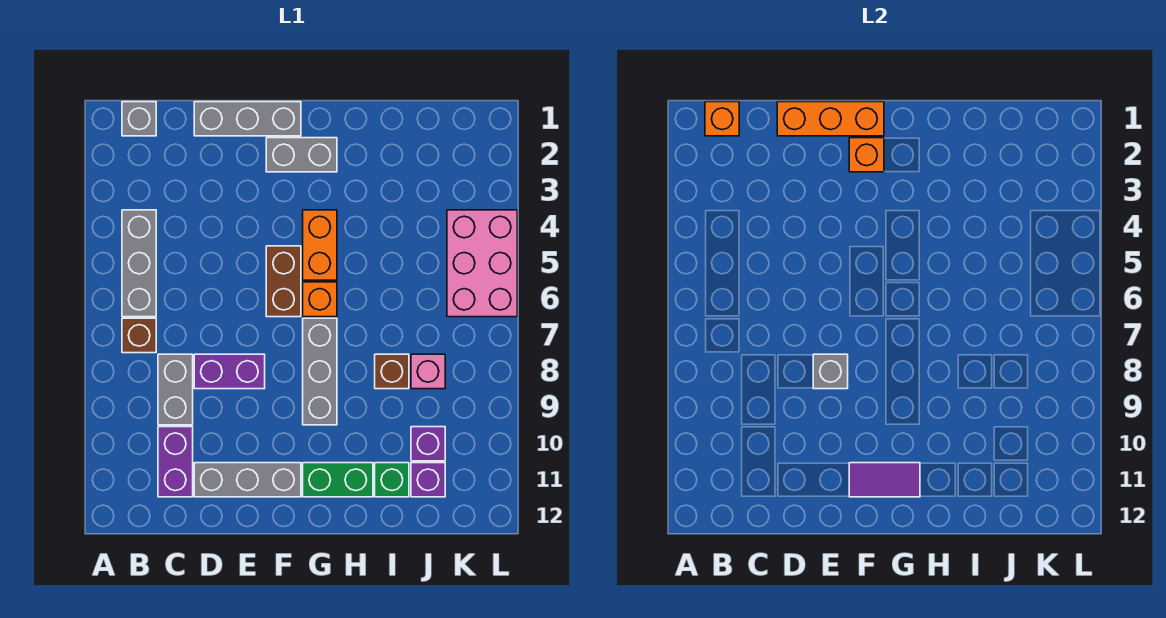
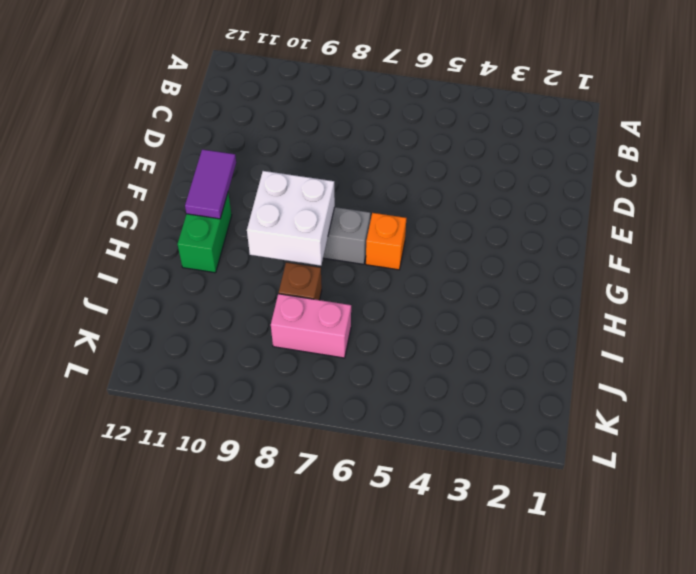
white 2x2 brick [247,171,335,266] -> none
pink 1x2 brick [271,294,351,358] -> pink 1x1 brick [411,354,445,389]
none -> grey 1x1 brick [122,102,156,136]
none -> grey 1x3 brick [122,210,156,317]
none -> brown 1x1 brick [122,318,156,353]

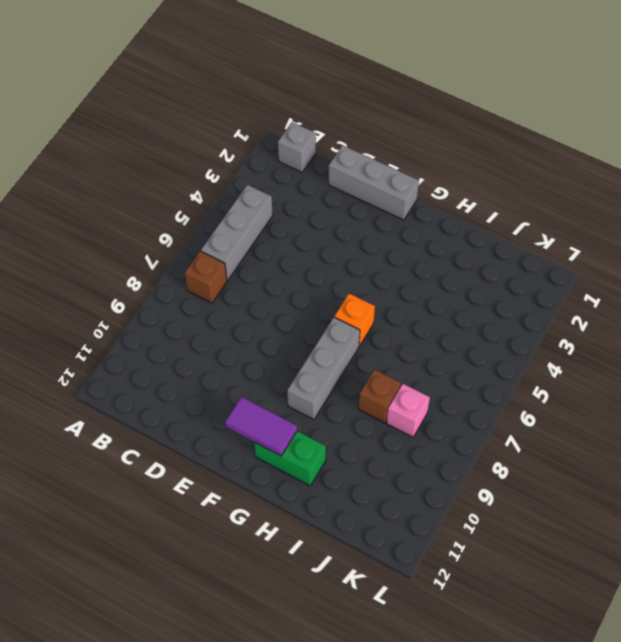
none -> grey 1x2 brick [158,354,193,425]
none -> purple 1x2 brick [158,427,193,497]
none -> purple 1x2 brick [194,354,265,389]

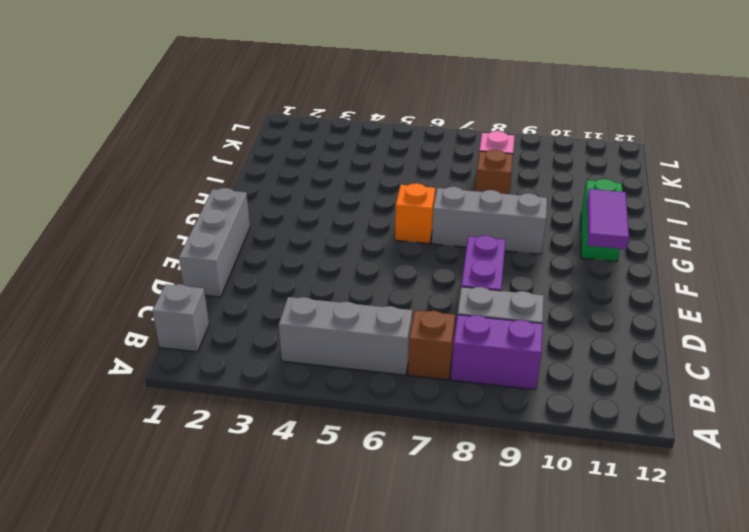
purple 1x2 brick [451,315,543,390] -> purple 1x2 brick moved to [158,427,193,497]
none -> grey 1x3 brick [194,463,301,497]
none -> grey 1x2 brick [266,138,337,172]
none -> brown 1x2 brick [266,246,301,317]

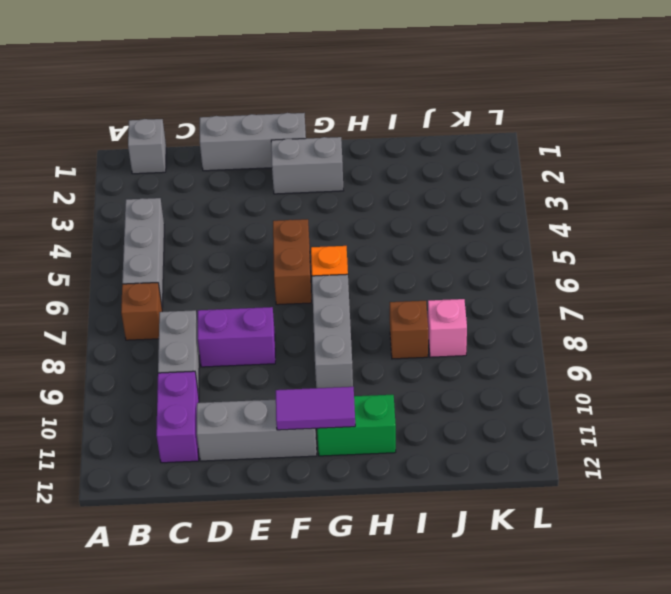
none -> orange 1x2 brick [303,210,337,280]
none -> green 1x1 brick [375,463,409,497]
none -> purple 1x1 brick [411,427,445,461]

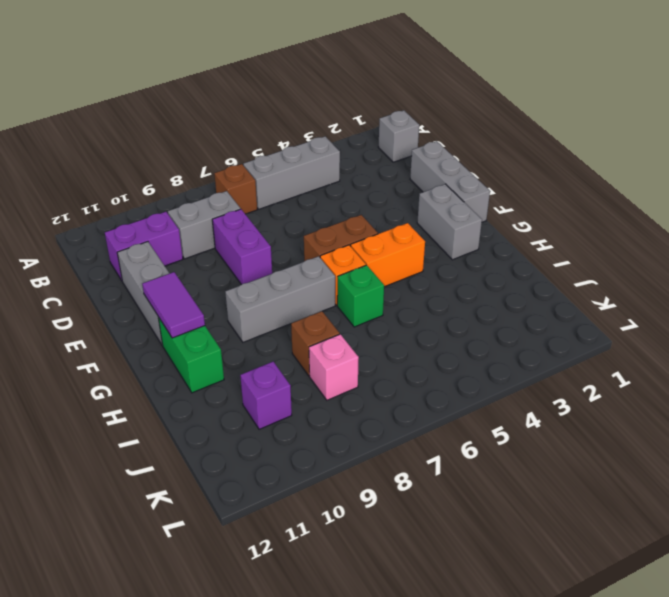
green 1x1 brick [337,265,384,327] -> green 1x1 brick moved to [375,463,409,497]
none -> purple 1x1 brick [411,463,445,497]
none -> pink 2x3 brick [447,210,517,317]
none -> orange 1x1 brick [705,102,739,136]

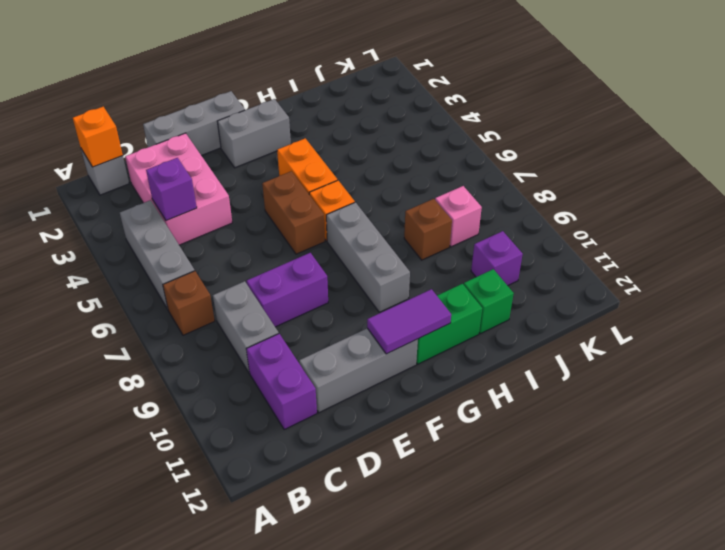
pink 2x3 brick [125,133,232,245] -> pink 2x3 brick moved to [447,210,517,317]
purple 1x1 brick [146,158,197,221] -> purple 1x1 brick moved to [411,463,445,497]
none -> orange 1x3 brick [777,102,884,136]
none -> grey 1x1 brick [813,354,848,389]
none -> orange 1x1 brick [849,138,884,172]

